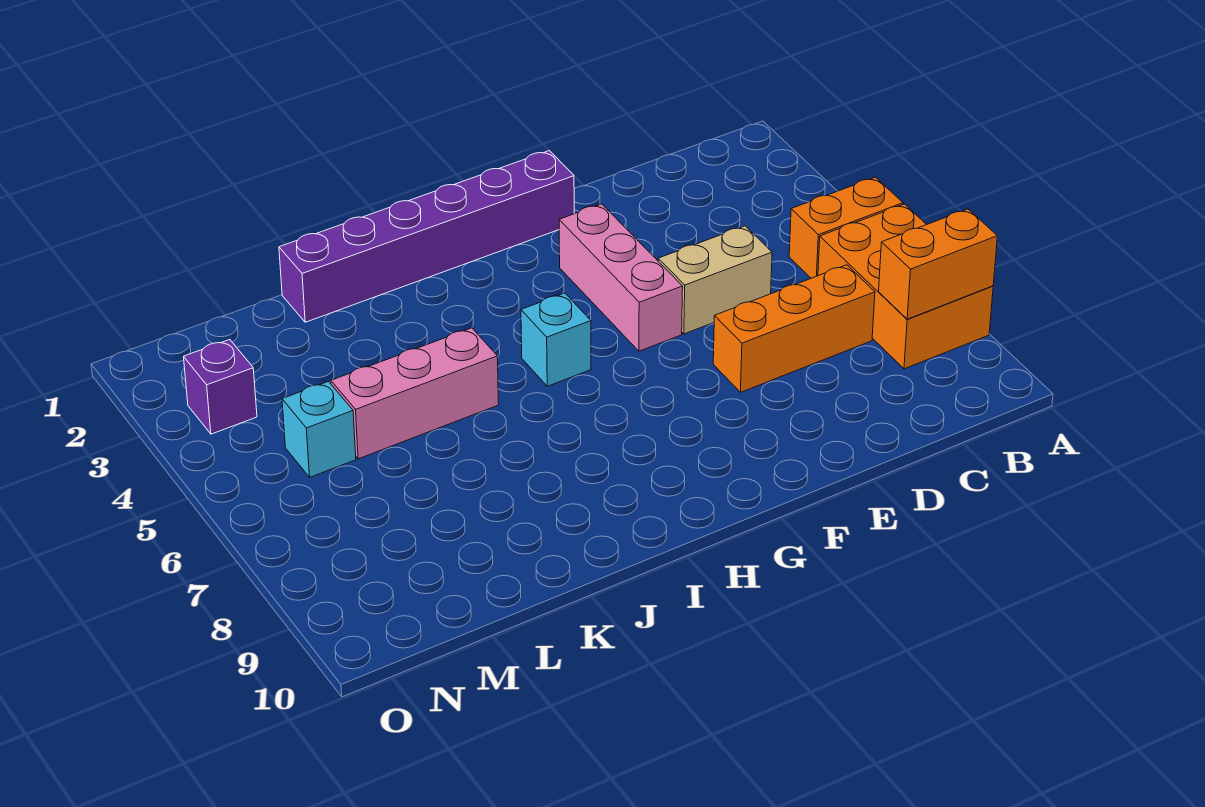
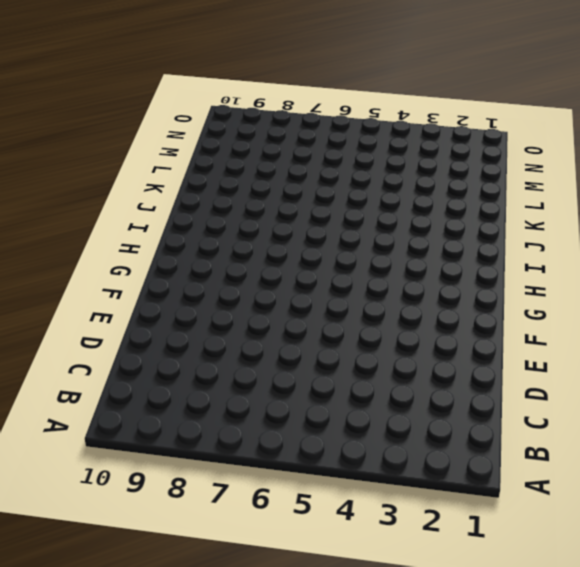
none -> orange 1x2 brick [789,177,903,278]
none -> orange 2x3 brick [818,204,993,369]

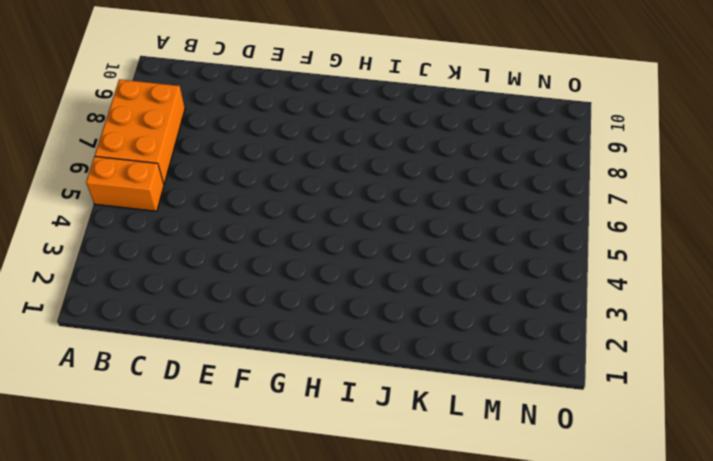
none -> orange 1x3 brick [713,265,875,392]
none -> tan 1x2 brick [658,226,772,334]

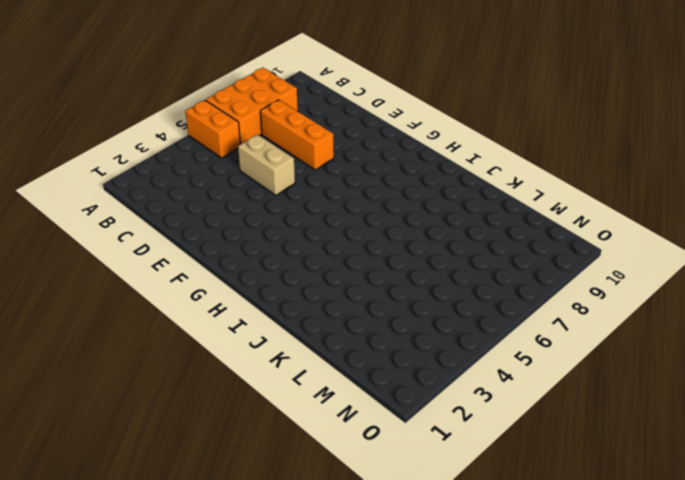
none -> purple 1x6 brick [279,151,574,322]
none -> pink 1x3 brick [559,204,683,351]

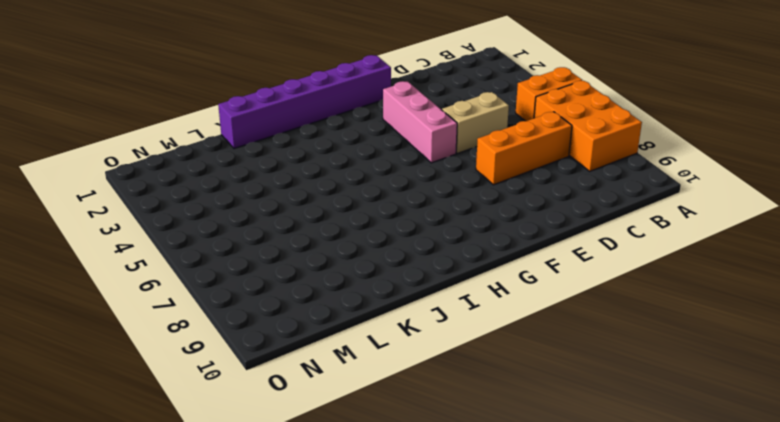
none -> cyan 1x1 brick [521,293,591,386]
none -> pink 1x3 brick [331,328,499,459]

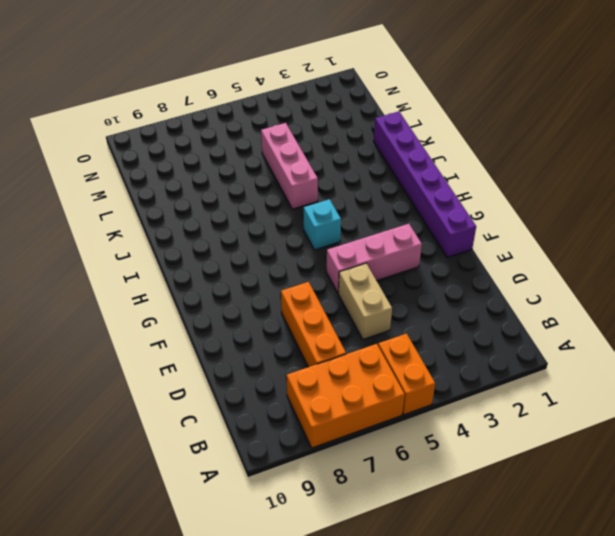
none -> cyan 1x1 brick [282,381,356,477]
none -> purple 1x1 brick [184,340,257,434]

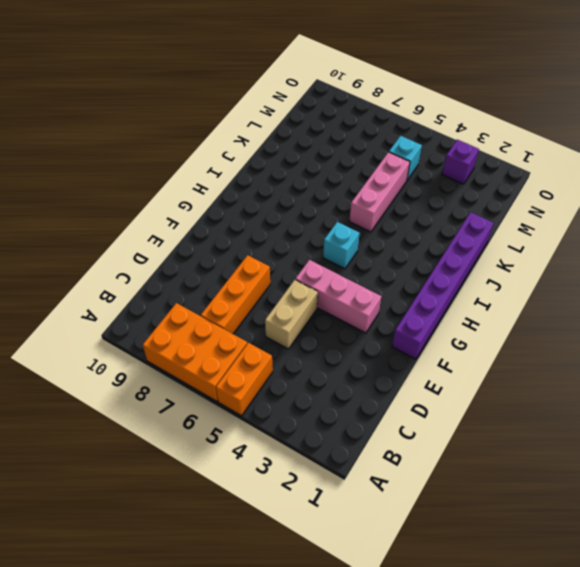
none -> orange 1x2 brick [879,209,997,319]

